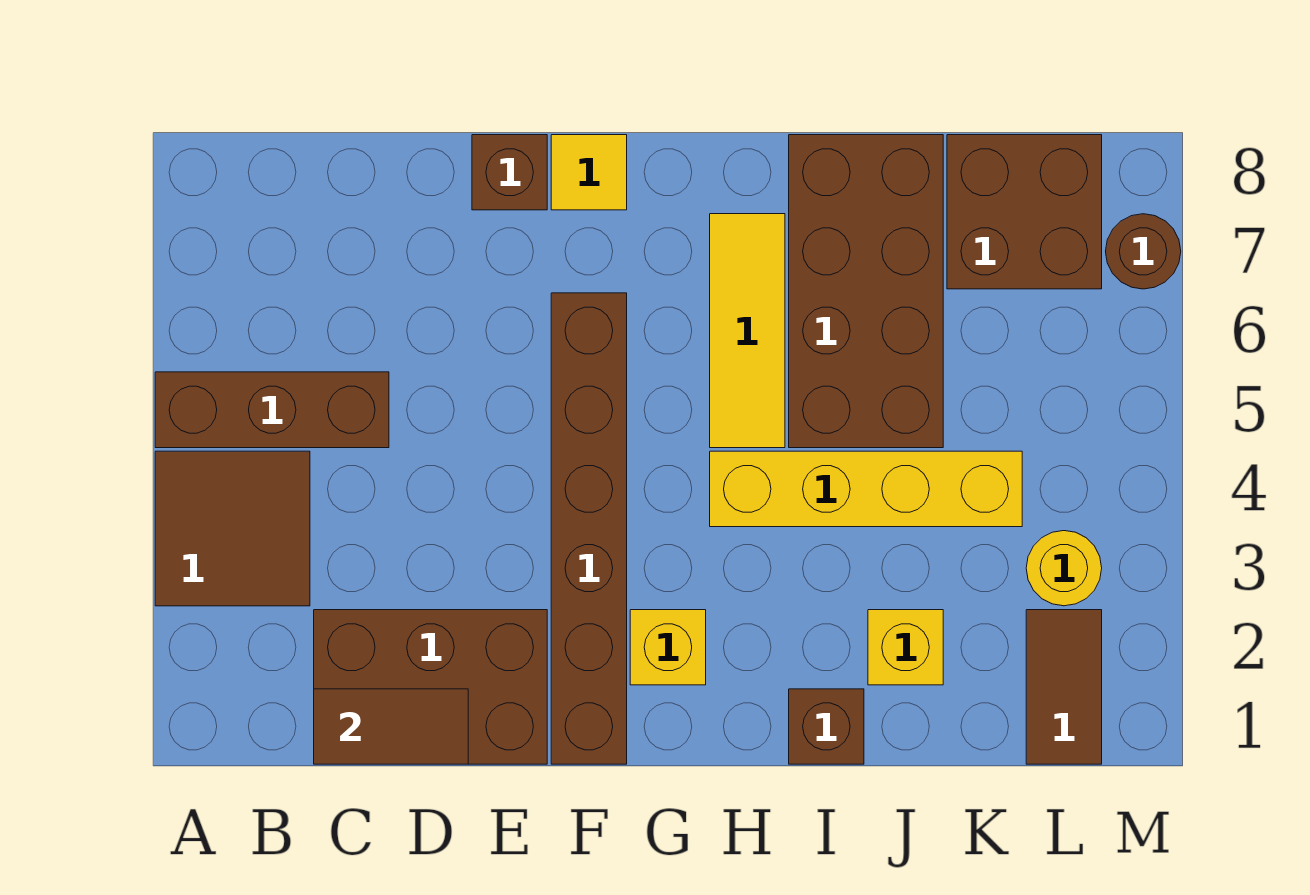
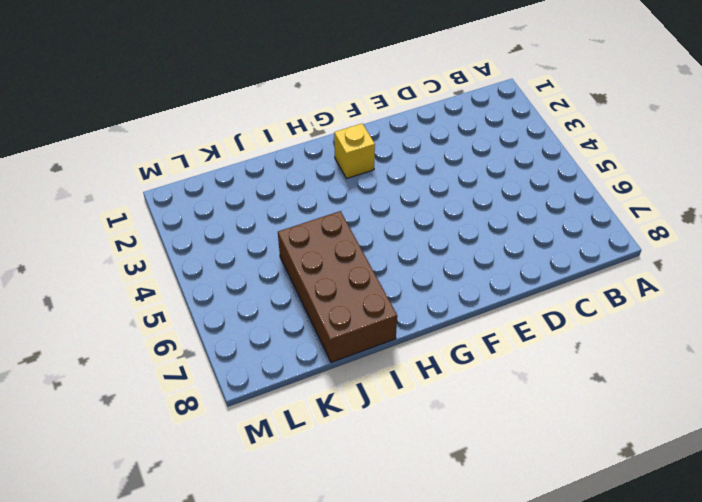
none -> brown 2x2 tile [155,451,310,606]
none -> brown 1x3 brick [155,372,389,448]
none -> brown 2x3 brick [314,610,547,764]

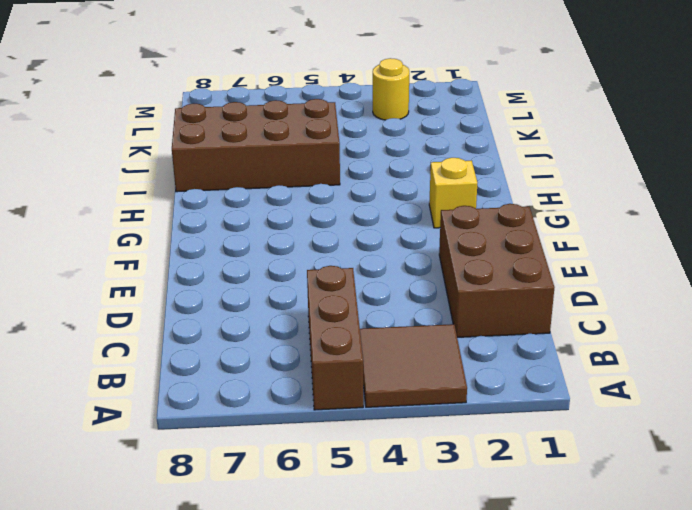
none -> brown 1x1 brick [472,135,547,210]
none -> brown 1x6 brick [551,293,627,764]
none -> yellow 1x1 tile [551,135,627,210]

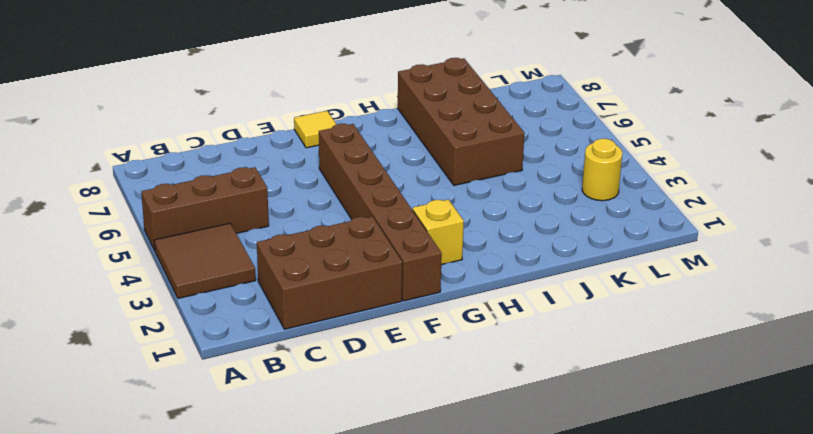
none -> brown 1x1 brick [472,135,547,210]
none -> yellow 1x4 brick [710,451,1022,527]
none -> yellow 1x3 tile [710,214,785,448]

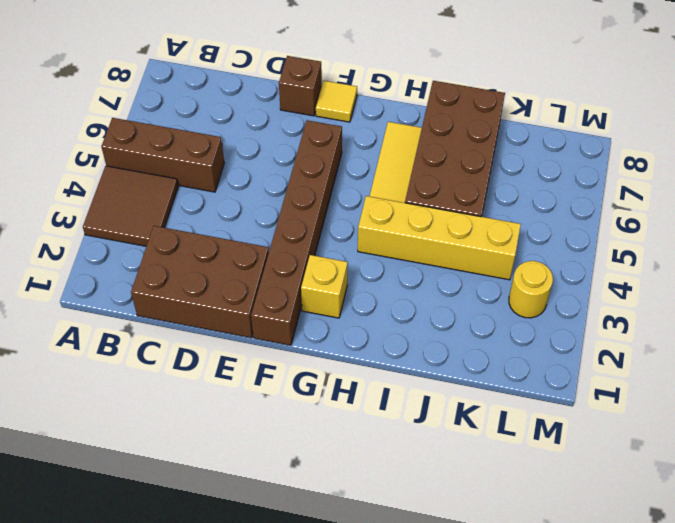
none -> brown 1x1 brick [789,689,864,764]
none -> yellow 1x1 brick [868,610,943,685]
none -> brown 2x2 brick [947,135,1102,289]

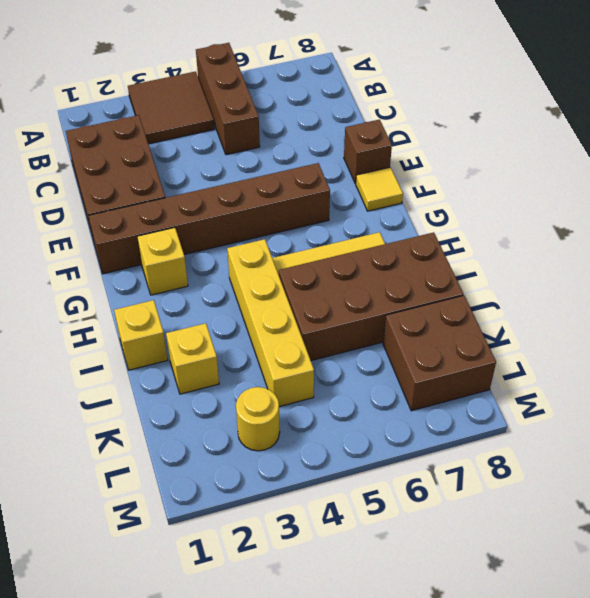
yellow 1x1 brick [114,300,168,370] -> brown 1x1 brick [789,689,864,764]
none -> brown 1x2 tile [1026,610,1102,764]
none -> brown 1x1 round brick [1106,214,1181,289]
none -> brown 1x2 tile [314,689,468,764]

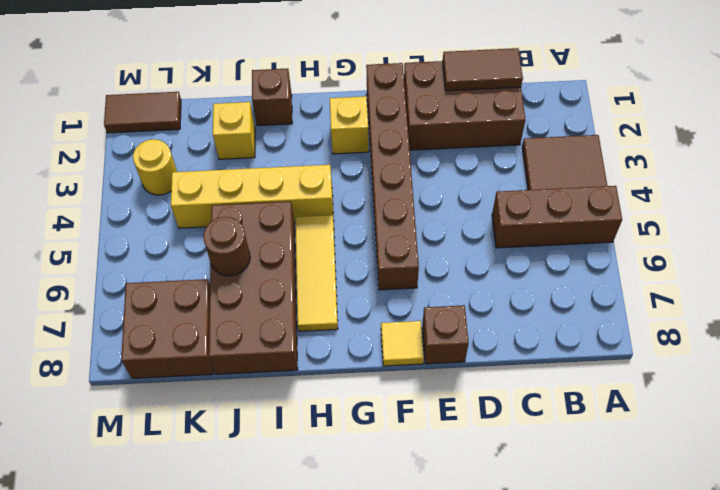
brown 1x1 round brick [203,217,250,276] -> brown 1x1 round brick moved to [1106,214,1181,289]
brown 1x2 tile [104,92,181,133] -> brown 1x2 tile turned to [1026,610,1102,764]

